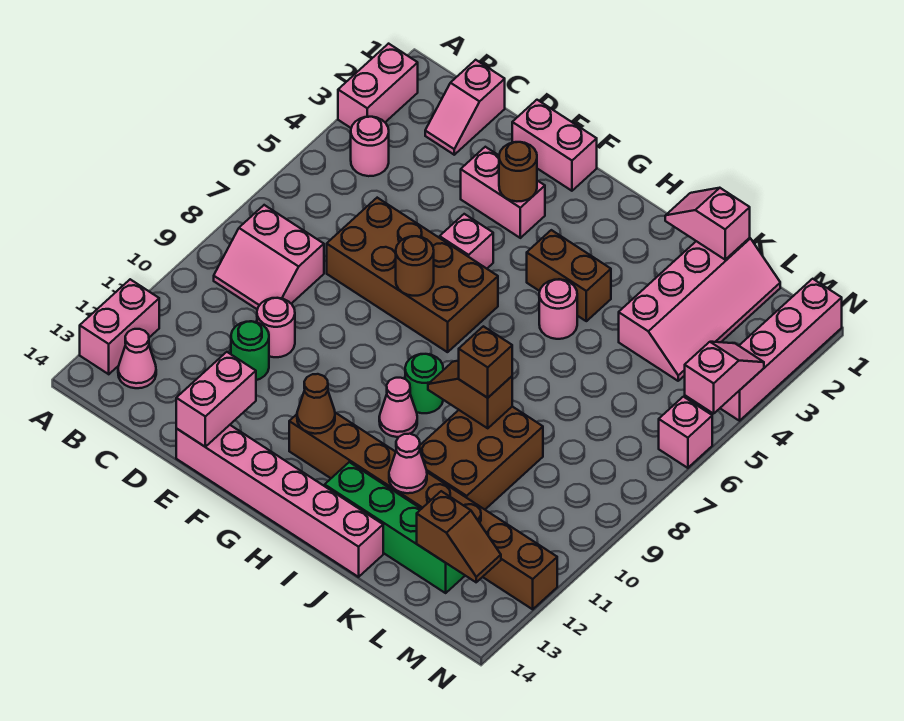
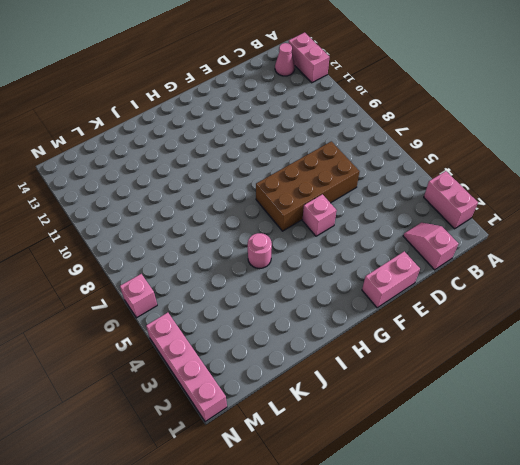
none -> pink 1x1 round brick [351,117,389,176]
none -> pink 2x2 slope [214,205,324,309]
none -> pink 1x1 round brick [257,298,295,357]
none -> green 1x1 round brick [231,321,269,380]

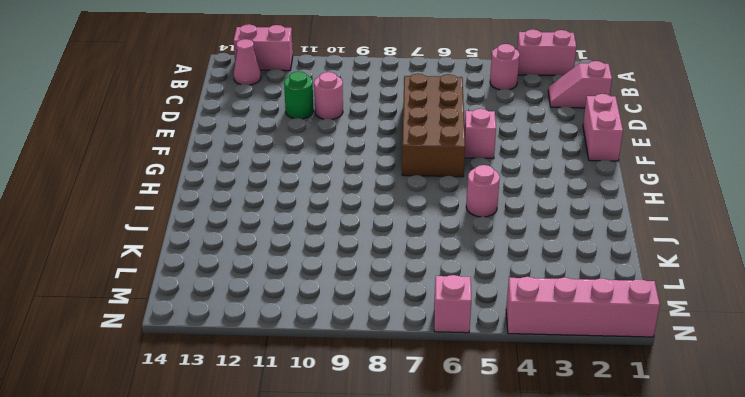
none -> pink 2x2 slope [214,205,324,309]
none -> pink 1x2 brick [461,147,545,238]
none -> pink 1x6 brick [176,425,383,577]
none -> brown 1x8 brick [289,413,557,609]

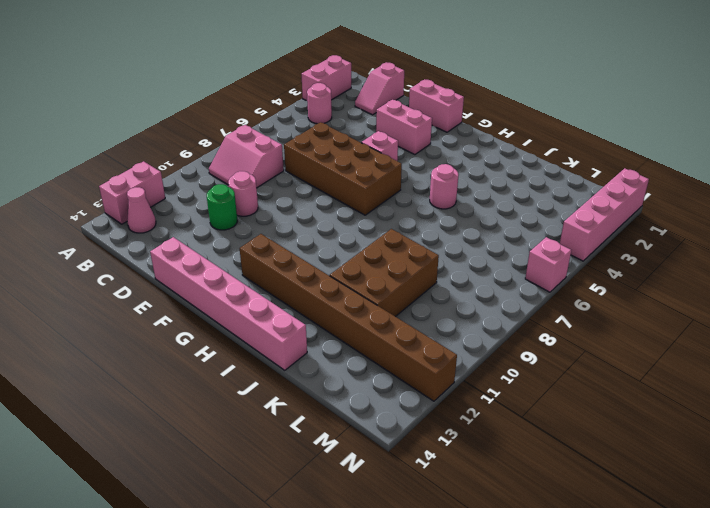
none -> brown 1x2 brick [527,230,611,321]
none -> green 1x1 round brick [405,354,443,413]
none -> pink 1x1 cone [379,378,417,437]
none -> green 1x4 brick [325,462,465,593]

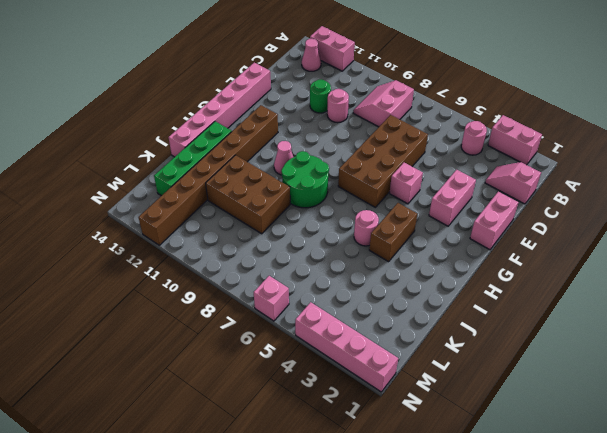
green 2x2 round brick [281,151,329,208] -> green 1x1 round brick [405,354,443,413]
none -> pink 2x4 slope [619,238,780,381]
none -> pink 1x2 brick [176,352,256,447]
none -> brown 1x1 round brick [499,142,537,201]
none -> brown 1x1 round brick [396,236,434,296]

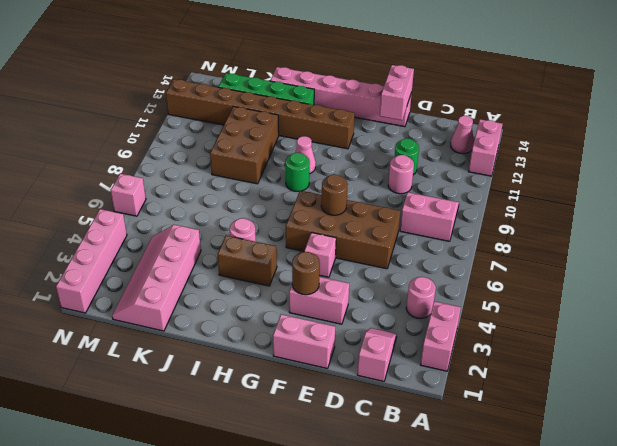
none -> brown 1x1 cone [297,374,335,434]
none -> brown 1x2 slope [428,361,512,428]
none -> pink 1x2 slope [665,188,750,260]
none -> pink 1x1 cone [389,434,427,493]

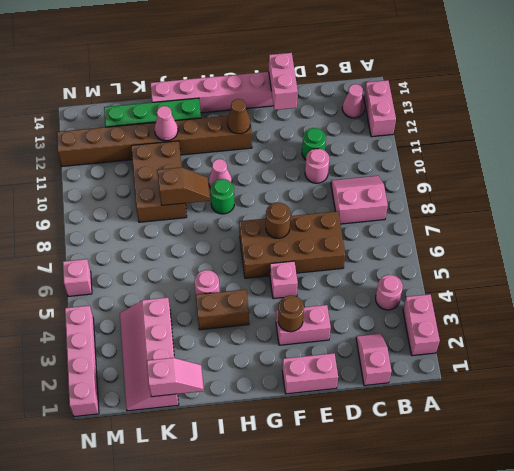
none -> brown 1x2 slope [417,491,501,582]
none -> pink 1x2 slope [685,342,764,414]
none -> brown 1x1 brick [459,326,512,398]

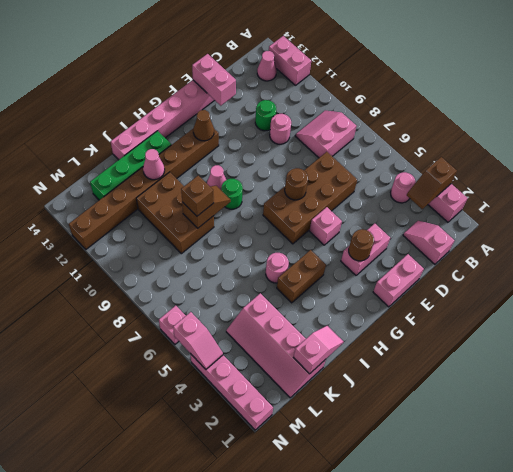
brown 1x2 slope [407,157,457,209] -> brown 1x2 slope moved to [417,491,501,582]

